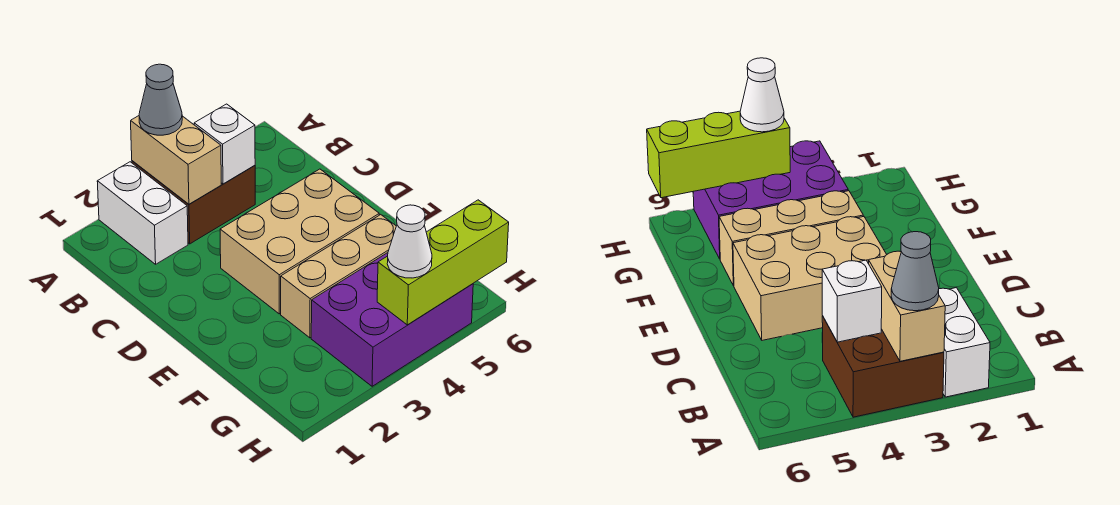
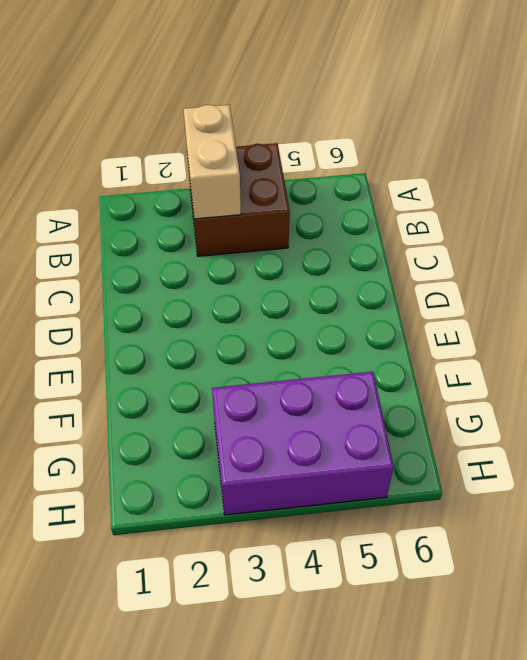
none -> white 1x2 brick [97,162,188,264]
none -> tan 2x3 brick [220,169,379,314]

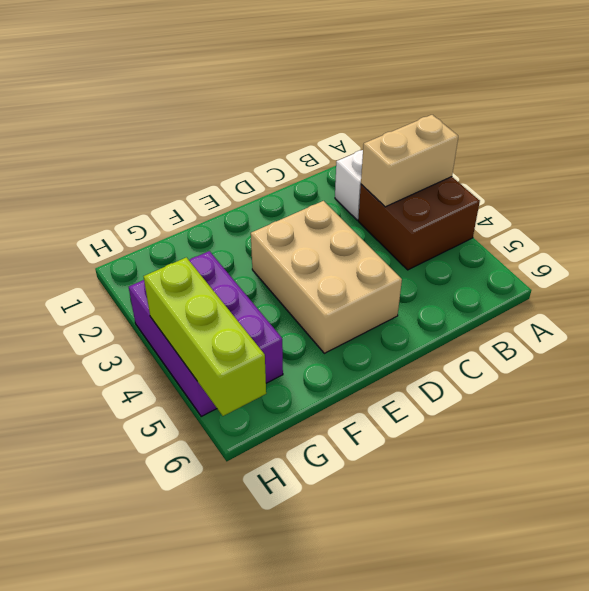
none -> tan 1x3 brick [281,215,396,338]
none -> white 1x1 brick [194,104,255,184]

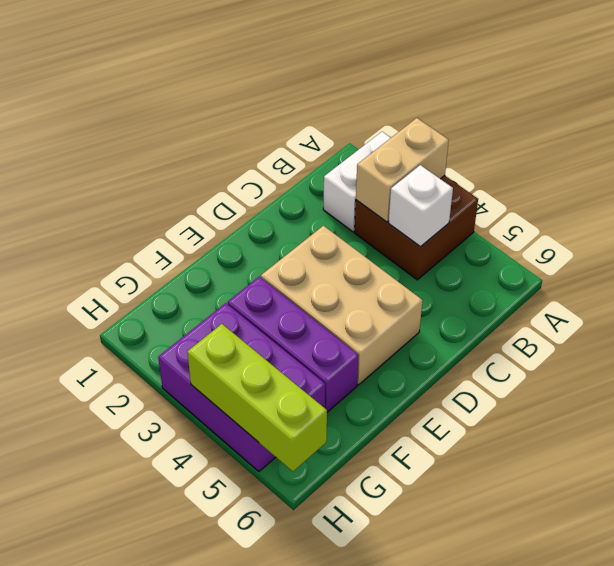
purple 1x3 brick [228,277,359,412] -> tan 1x3 brick [281,215,396,338]
none -> grey 1x1 cone [139,64,182,135]
none -> white 1x1 cone [387,205,432,278]

